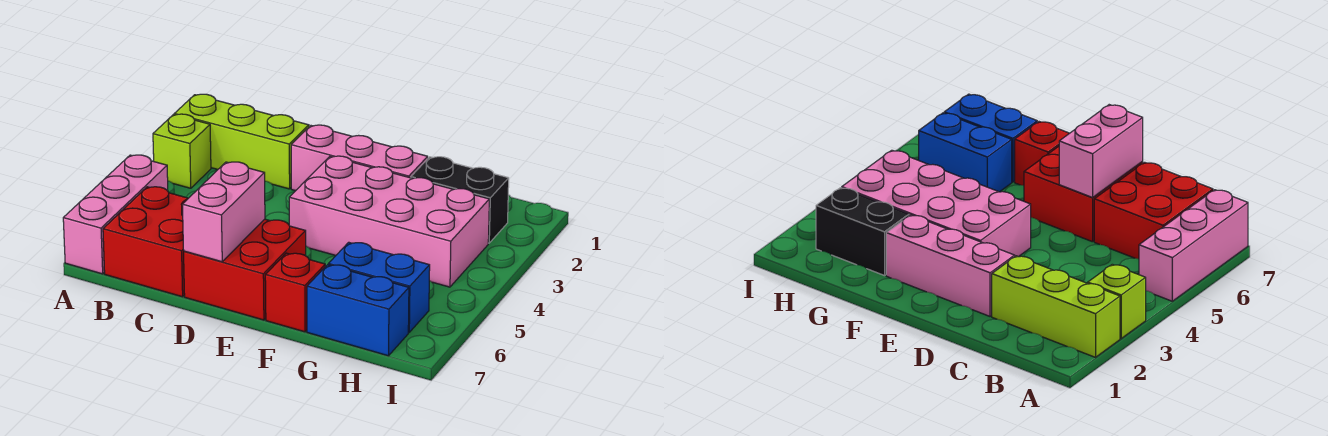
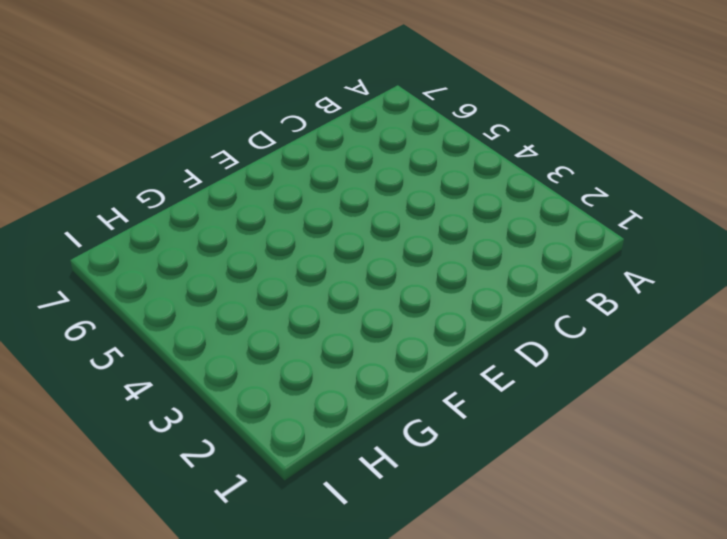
none -> lime 1x3 brick [174,94,309,189]
none -> lime 1x1 brick [153,114,211,188]
none -> pink 1x3 brick [63,155,168,274]

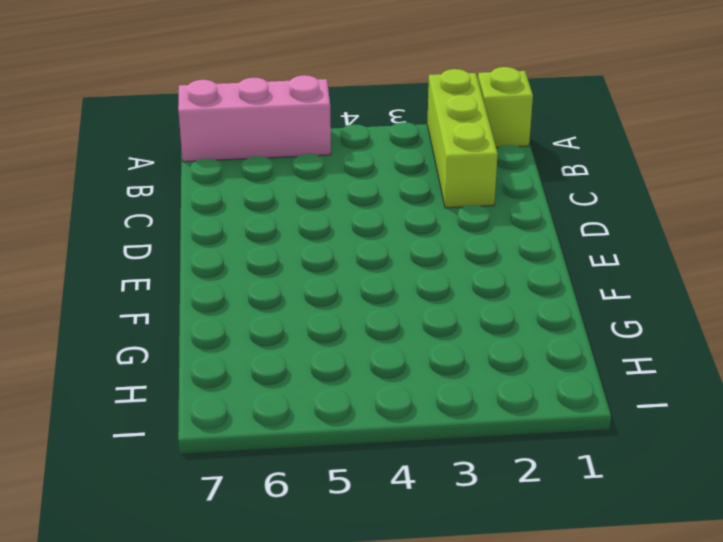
lime 1x1 brick [478,67,533,148] -> lime 1x1 brick moved to [153,114,211,188]
none -> red 2x2 brick [103,187,188,297]
none -> pink 1x3 brick [291,125,428,191]
none -> red 2x2 brick [184,219,306,320]

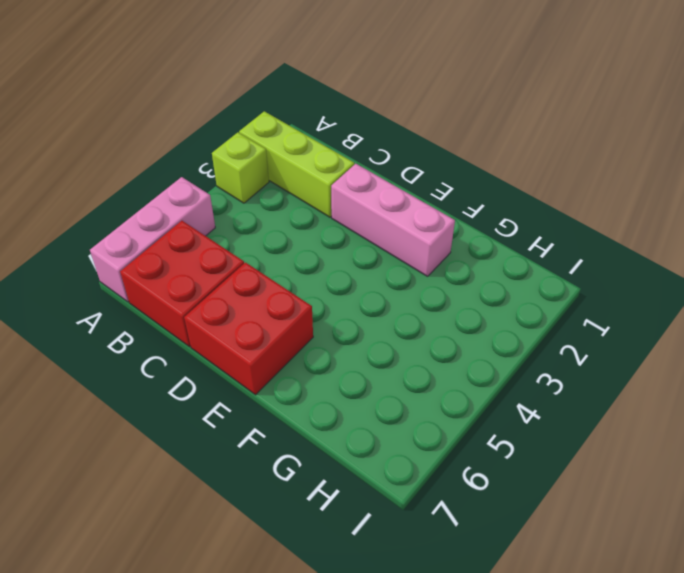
none -> pink 2x4 brick [289,156,489,287]
none -> red 1x1 brick [265,253,325,332]
none -> black 1x2 brick [411,157,509,243]

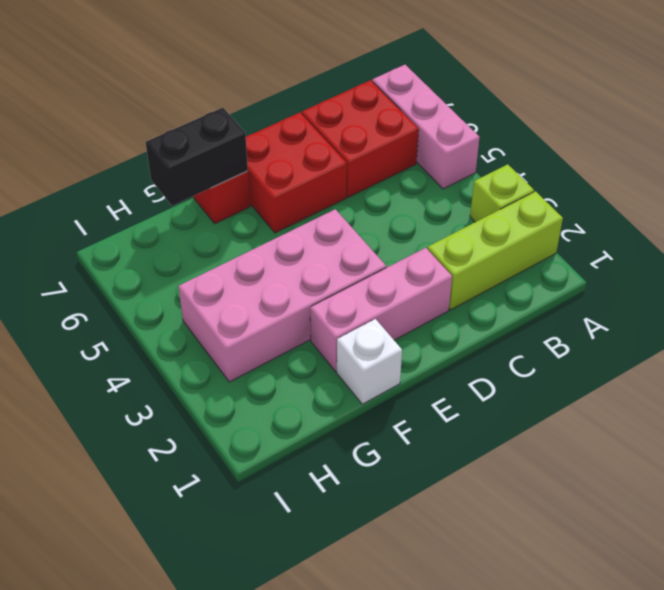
white 1x1 brick [337,319,402,404] -> none
black 1x2 brick [146,108,248,206] -> black 1x2 brick moved to [411,157,509,243]
none -> blue 1x2 brick [328,242,430,332]
none -> blue 1x2 brick [307,265,409,356]
none -> pink 1x2 brick [182,162,265,262]

